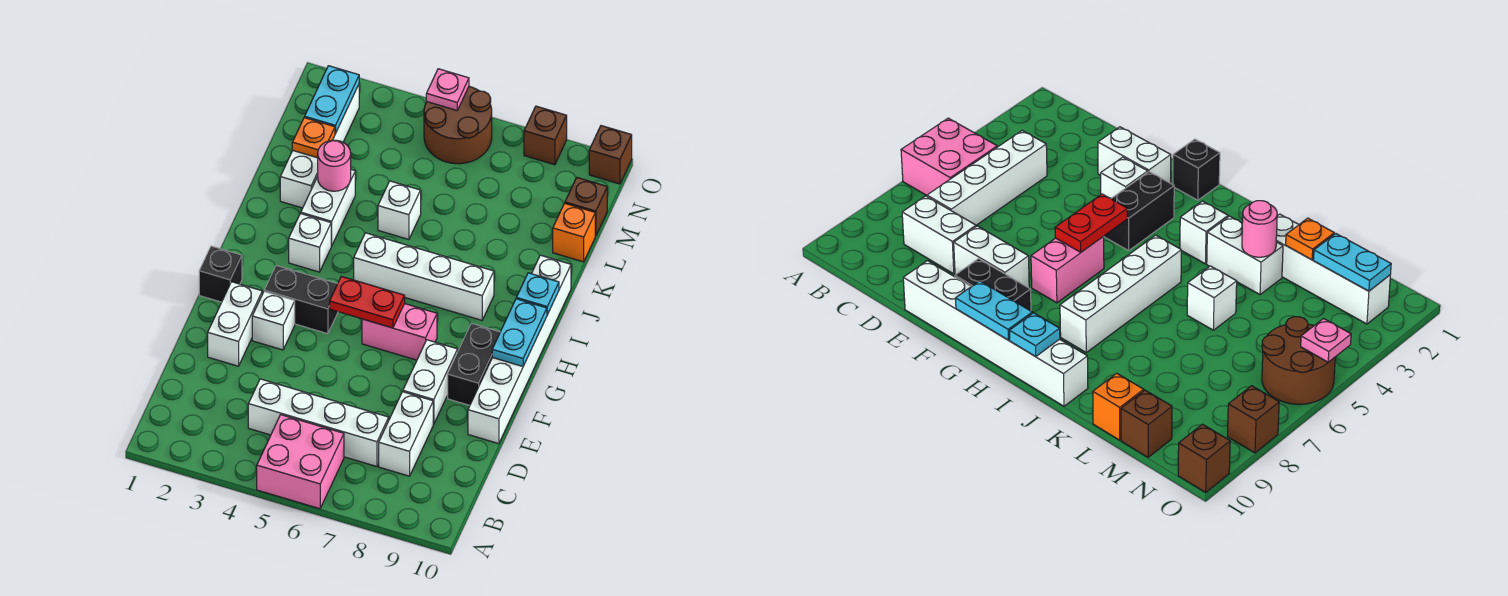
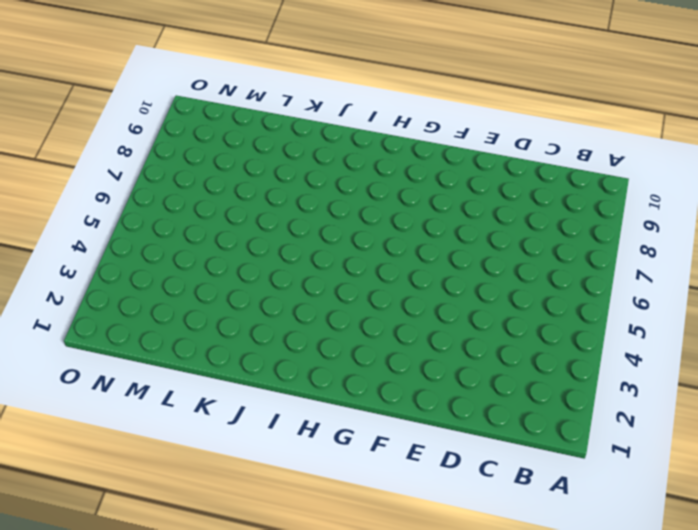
none -> pink 2x2 brick [257,415,344,509]
none -> white 1x4 brick [248,379,389,466]
none -> white 1x2 brick [379,392,433,476]

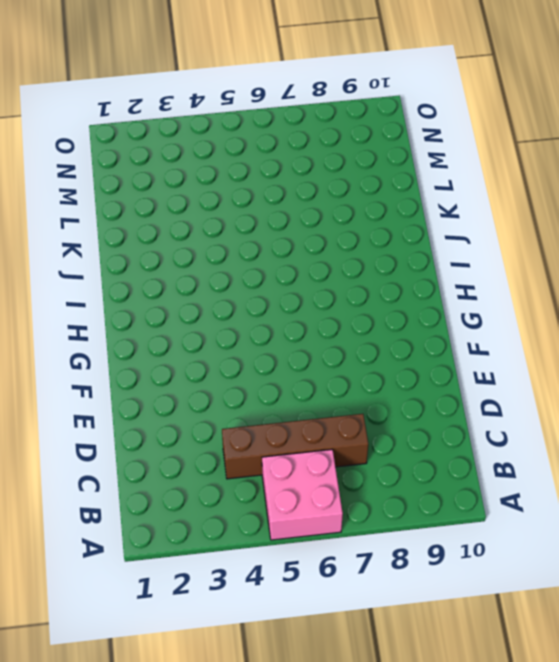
brown 1x4 brick [222,414,368,479] -> white 1x4 brick [248,379,389,466]
none -> white 1x2 brick [379,392,433,476]
none -> white 1x2 brick [208,282,262,366]
none -> white 1x2 brick [403,340,458,424]

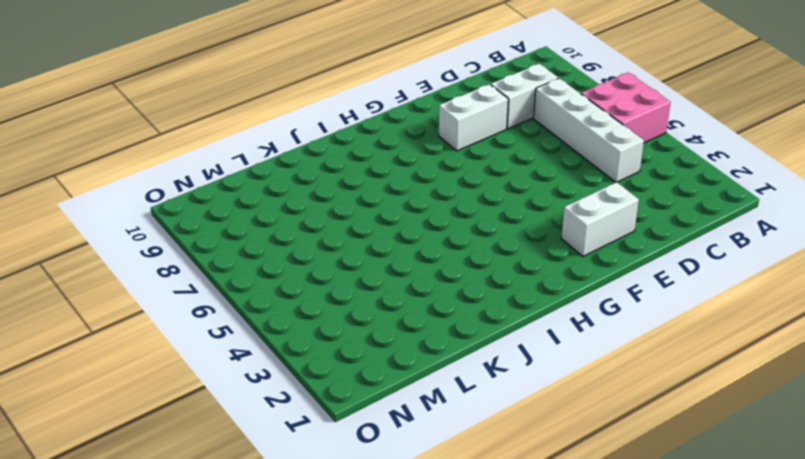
none -> white 1x6 brick [468,255,571,444]
none -> white 1x1 brick [252,292,295,350]
none -> black 1x2 brick [448,323,500,405]

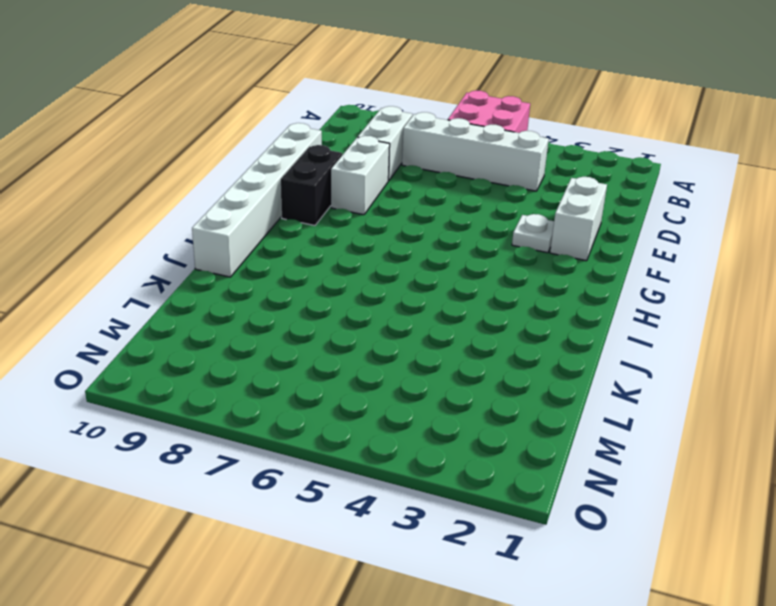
white 1x1 plate [512,214,554,253] -> white 1x1 brick [252,292,295,350]
none -> black 1x1 brick [199,246,242,302]
none -> black 1x2 brick [264,266,338,334]
none -> pink 1x2 brick [362,304,437,360]

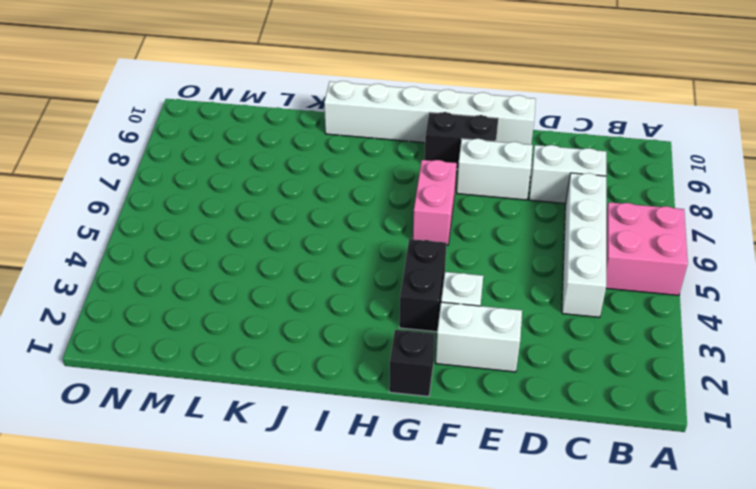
none -> white 1x1 brick [289,213,331,272]
none -> white 1x4 brick [354,233,494,320]
none -> white 1x2 brick [301,170,355,246]

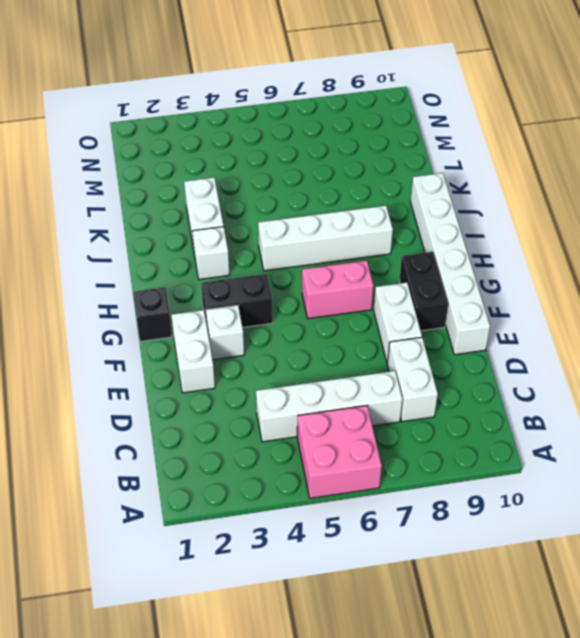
none -> white 1x4 brick [280,85,359,208]
none -> white 1x1 brick [378,181,421,240]
none -> orange 1x1 brick [553,203,595,262]

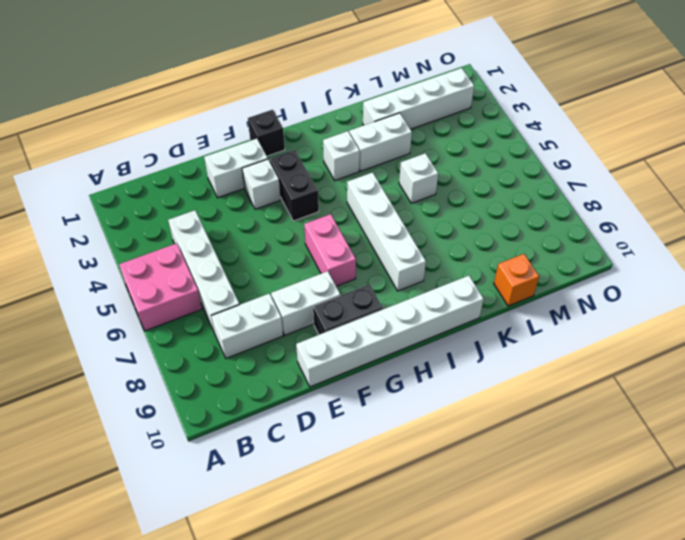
none -> brown 1x1 brick [565,178,607,236]
none -> brown 2x2 round brick [424,86,492,164]
none -> brown 1x1 brick [524,106,567,165]

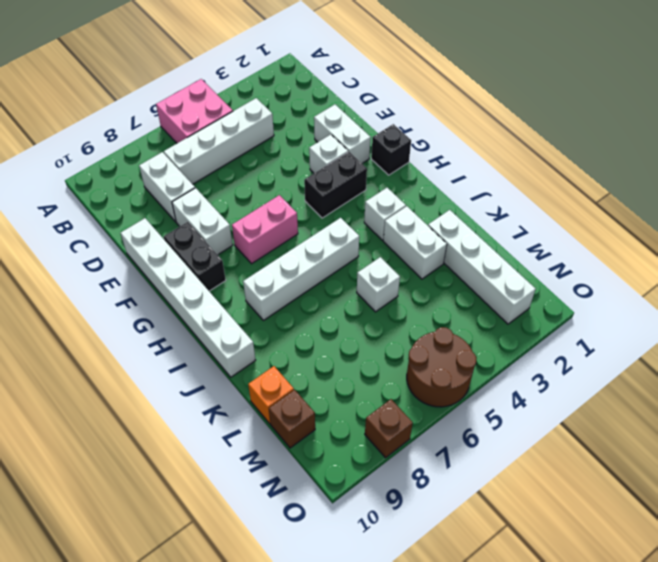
none -> brown 1x1 brick [589,126,632,184]
none -> red 1x2 plate [330,276,405,328]
none -> cyan 1x2 plate [492,299,547,366]

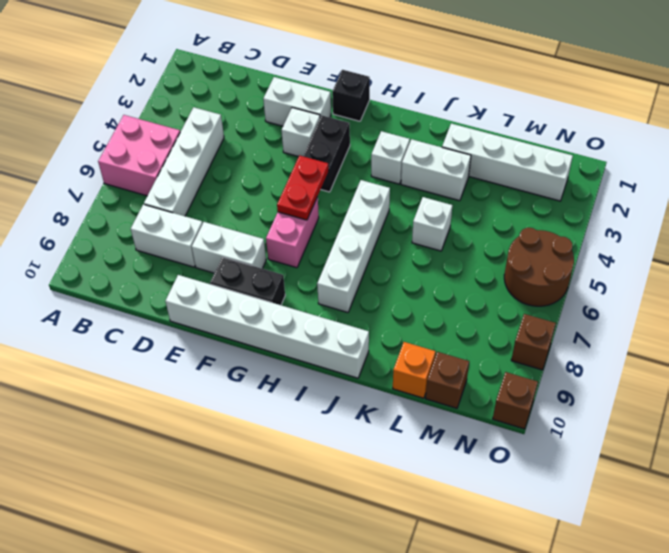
none -> cyan 1x2 plate [492,299,547,366]
none -> cyan 1x1 plate [516,273,559,314]
none -> pink 1x1 round brick [318,140,351,191]

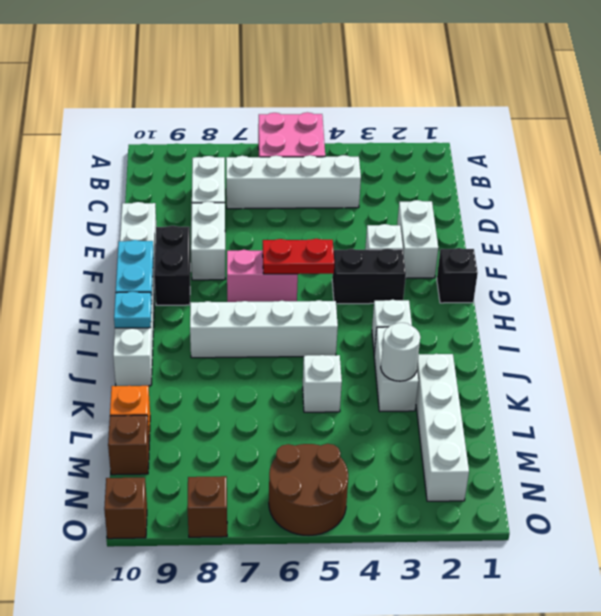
white 1x1 round brick [381,323,420,381] -> pink 1x1 round brick [318,140,351,191]
none -> orange 1x1 plate [292,118,335,158]
none -> cyan 1x2 plate [305,66,359,133]
none -> pink 1x1 plate [426,69,469,110]

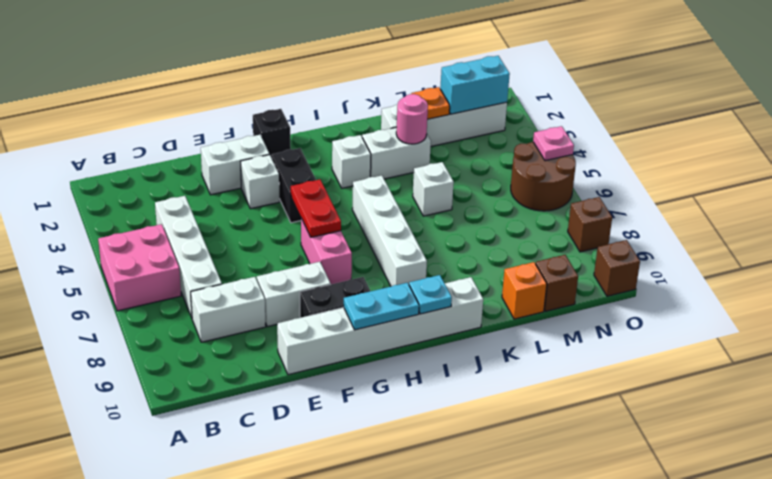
cyan 1x2 brick [440,56,510,114] -> cyan 1x2 plate [305,66,359,133]

